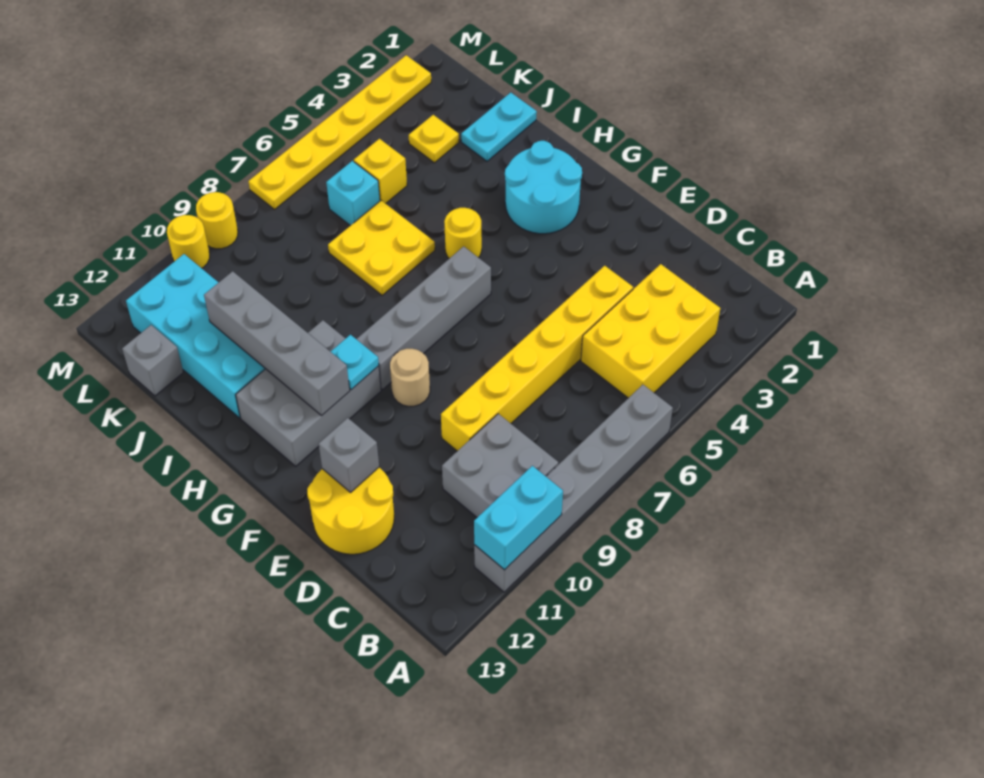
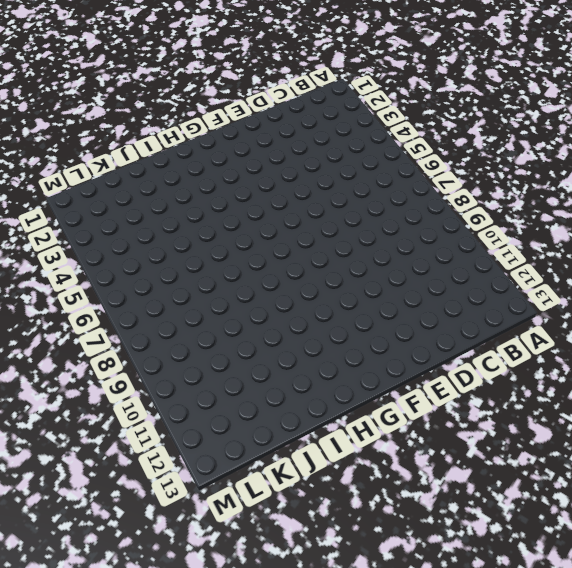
none -> grey 1x6 brick [474,385,673,592]
none -> yellow 2x3 brick [581,264,720,398]
none -> grey 2x2 brick [442,414,558,517]

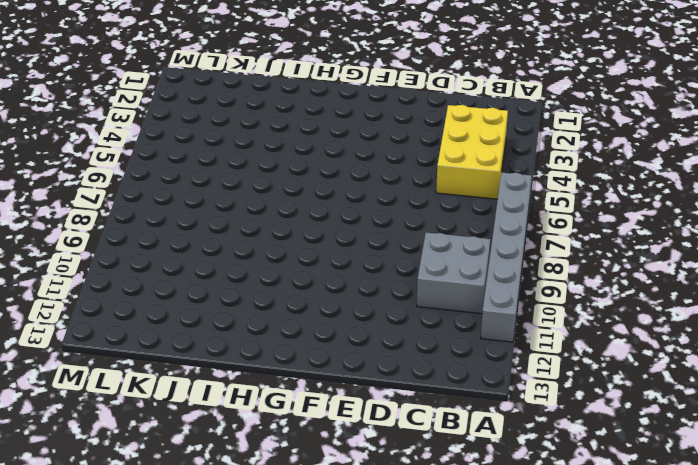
none -> yellow 1x6 brick [441,266,633,451]
none -> yellow 2x2 round brick [307,467,394,554]
none -> tan 1x1 round brick [390,349,430,406]

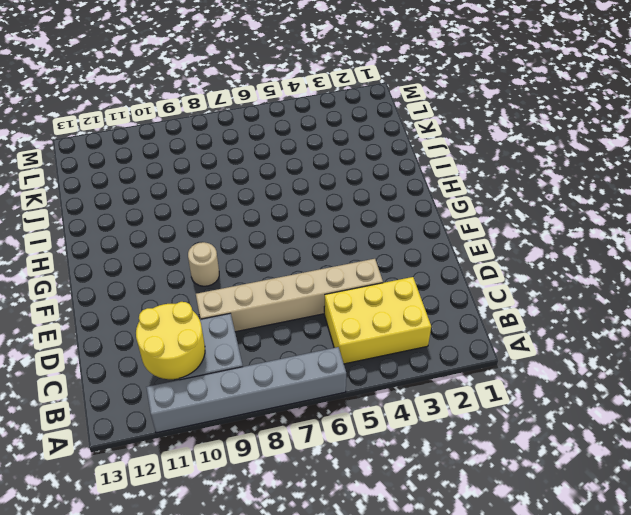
yellow 2x2 round brick [136,302,205,379] -> yellow 2x2 round brick moved to [307,467,394,554]
tan 1x6 brick [196,259,383,332] -> yellow 1x6 brick [441,266,633,451]
none -> cyan 2x2 round brick [505,141,582,234]
none -> grey 1x4 brick [357,246,491,389]
none -> grey 2x3 brick [236,320,381,466]

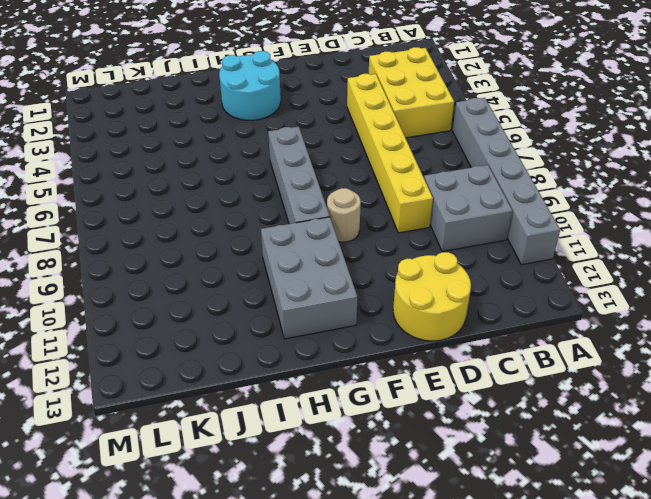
none -> yellow 1x1 round brick [444,208,482,258]
none -> yellow 2x2 plate [328,200,435,295]
none -> cyan 2x4 brick [126,254,265,418]

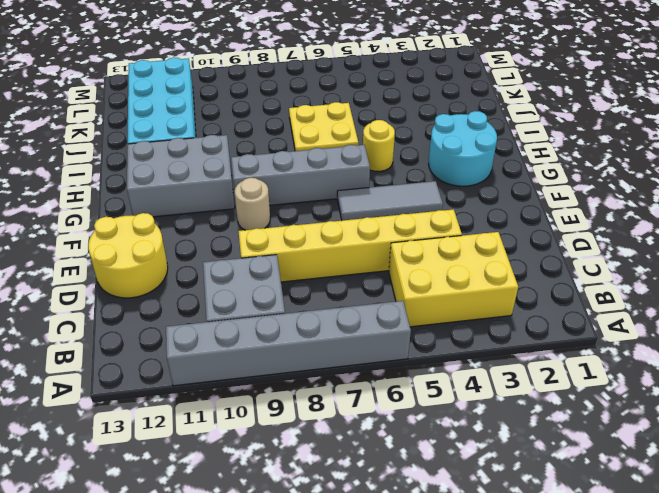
grey 1x3 tile [337,181,443,221] -> none
none -> cyan 1x2 plate [461,92,537,161]
none -> yellow 1x1 plate [409,115,459,163]
none -> yellow 1x1 brick [354,139,407,204]

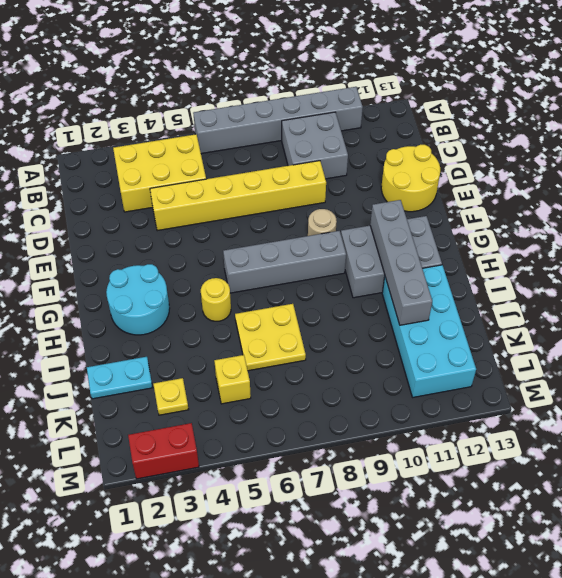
red 1x2 brick [128,423,199,479] -> yellow 1x6 plate [248,55,431,209]
none -> cyan 1x1 brick [326,161,380,226]
none -> grey 1x1 brick [122,325,183,396]
none -> yellow 1x1 round brick [196,192,238,249]

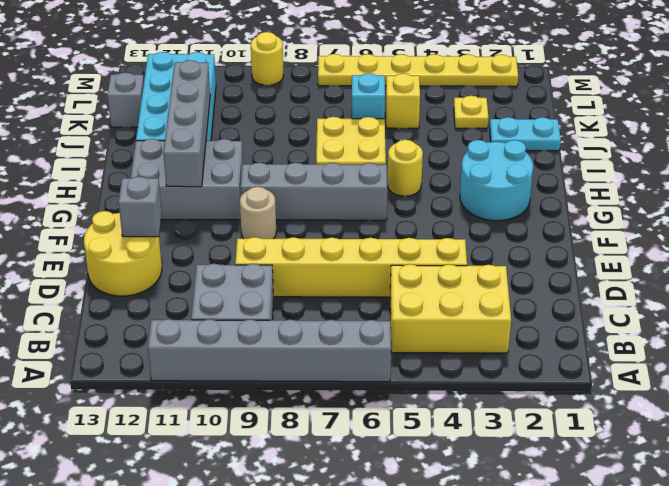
none -> yellow 1x1 round brick [167,215,210,268]
none -> cyan 1x2 brick [474,466,563,570]
none -> cyan 1x1 plate [331,335,379,390]

